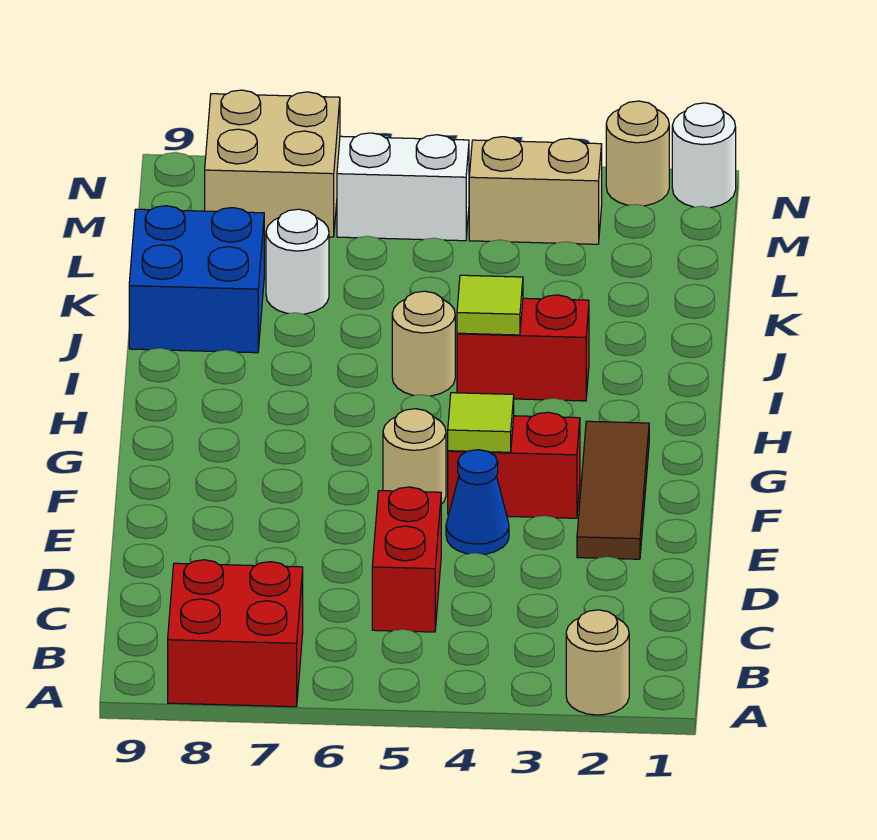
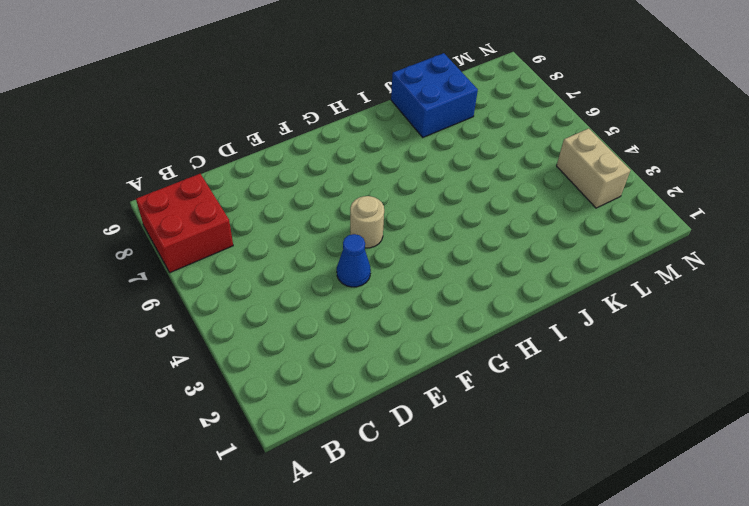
none -> tan 1x1 round brick [566,610,629,715]
none -> red 1x2 brick [372,487,441,632]
none -> brown 1x3 tile [577,421,649,559]

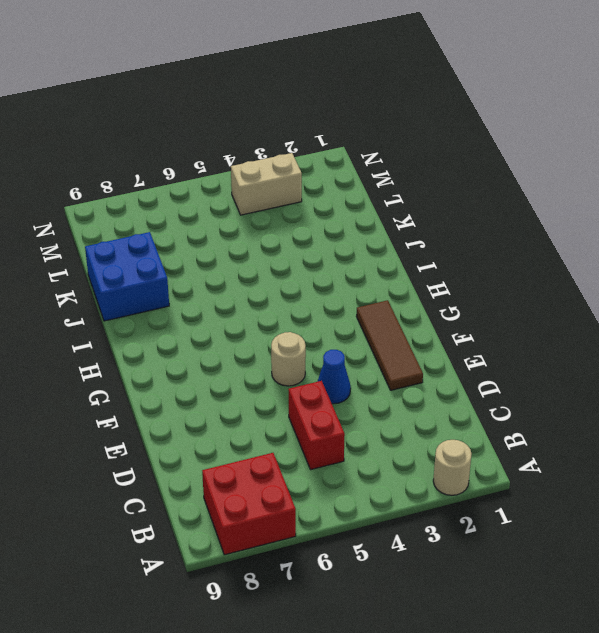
none -> red 1x2 brick [448,412,580,518]
none -> red 1x2 brick [457,295,589,401]
none -> tan 1x1 round brick [392,291,455,396]

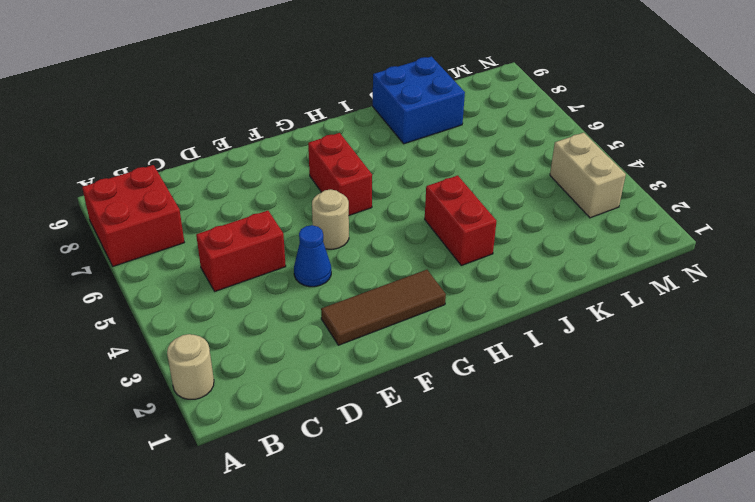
red 1x2 brick [308,133,372,215] -> red 1x2 brick moved to [448,412,580,518]
none -> tan 1x1 round brick [392,291,455,396]
none -> white 1x1 round brick [266,209,329,314]
none -> white 1x2 brick [337,133,469,241]

